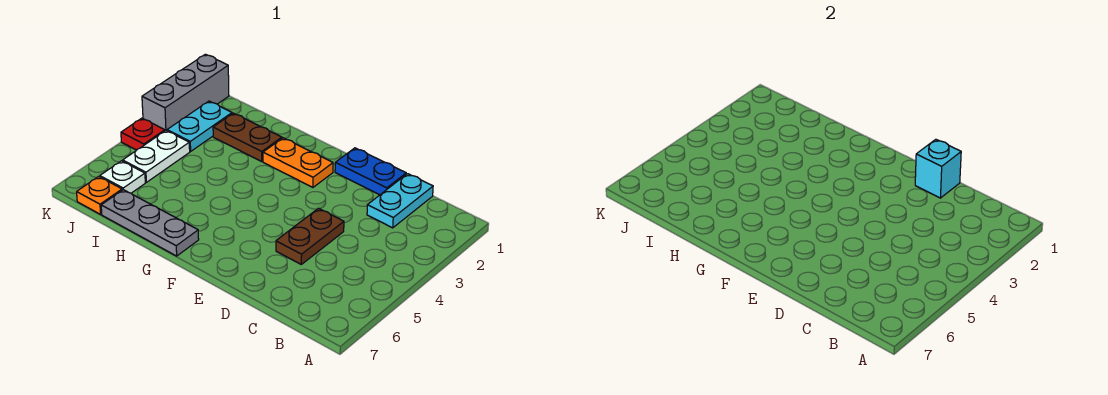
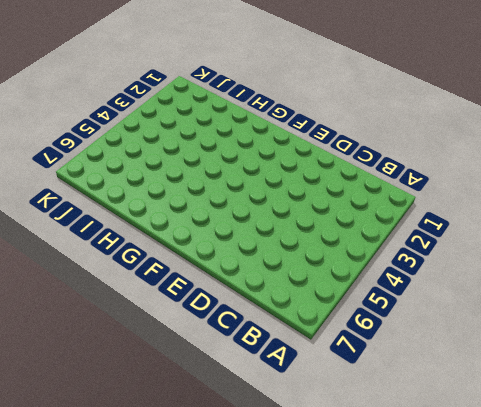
none -> cyan 1x2 plate [367,174,433,228]
none -> blue 1x2 plate [335,148,406,195]
none -> brown 1x2 plate [276,208,344,264]

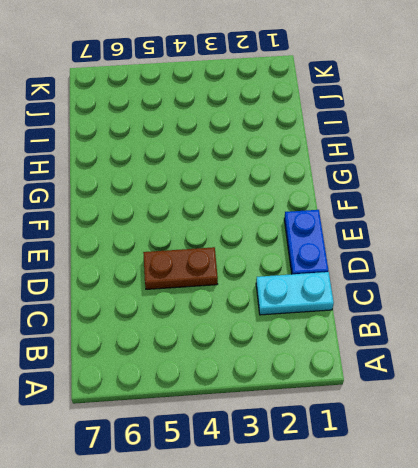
none -> orange 1x2 plate [263,138,333,187]
none -> grey 1x3 plate [101,190,199,256]
none -> brown 1x2 plate [213,113,282,161]

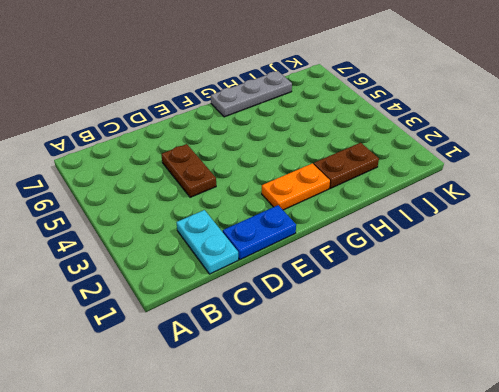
none -> cyan 1x2 plate [167,101,232,151]
none -> white 1x2 plate [123,131,190,182]
none -> white 1x1 plate [100,161,145,193]

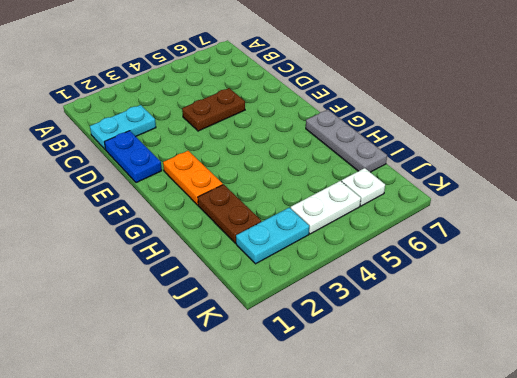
none -> orange 1x1 plate [77,177,122,214]
none -> grey 1x3 brick [142,54,229,131]
none -> red 1x1 plate [121,118,165,150]

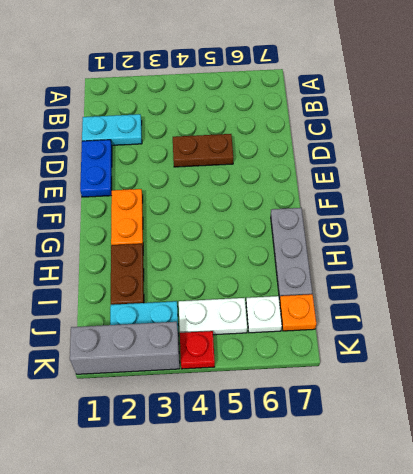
none -> cyan 1x1 brick [915,139,961,198]

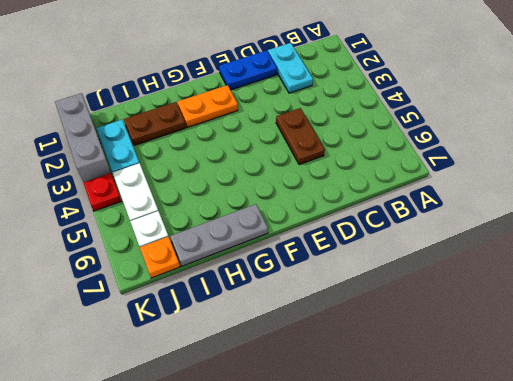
none -> cyan 1x1 brick [915,139,961,198]

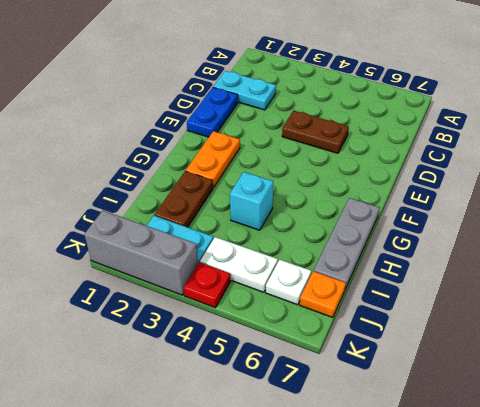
cyan 1x1 brick [230,172,273,230] -> cyan 1x1 brick moved to [915,139,961,198]

